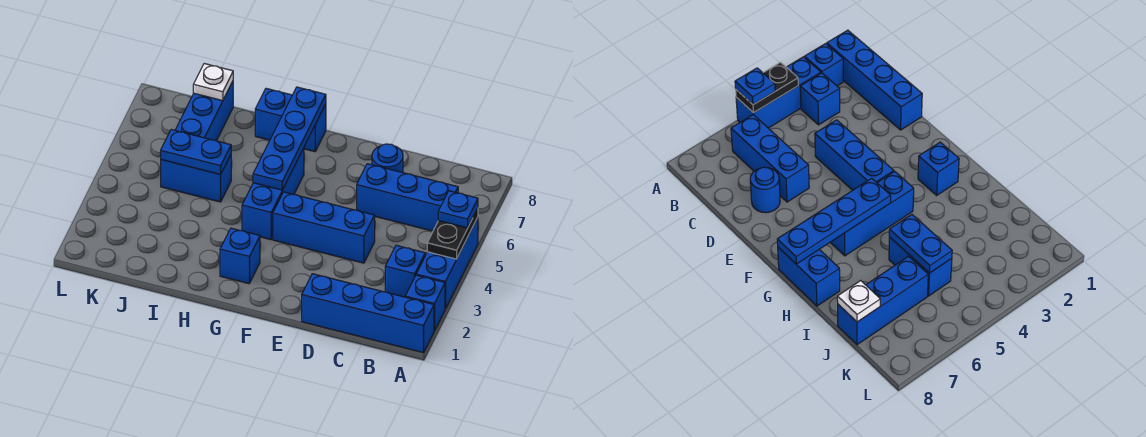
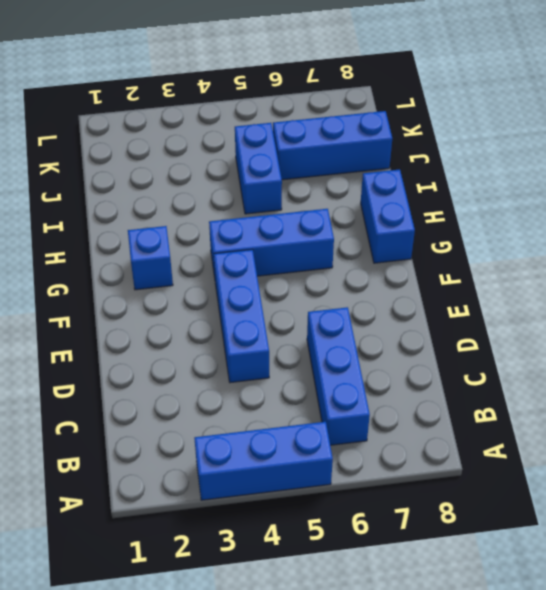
none -> blue 1x4 brick [302,274,434,353]
none -> blue 1x1 brick [405,275,445,331]
none -> blue 1x1 brick [385,245,425,297]

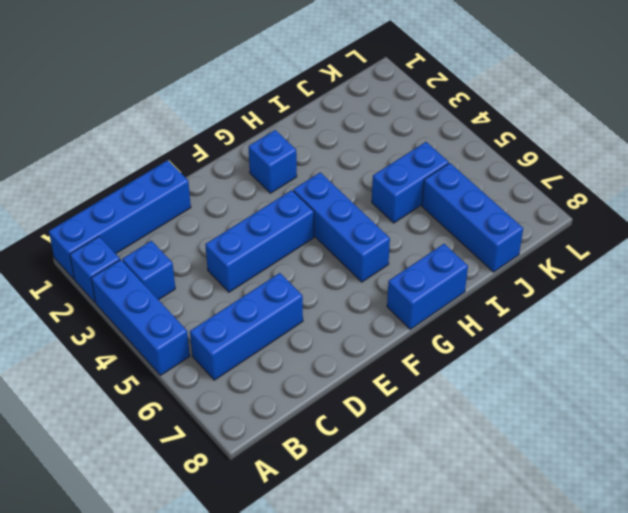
none -> blue 1x1 round brick [372,144,403,173]
none -> black 1x2 plate [427,208,478,259]
none -> blue 1x4 plate [253,87,326,190]

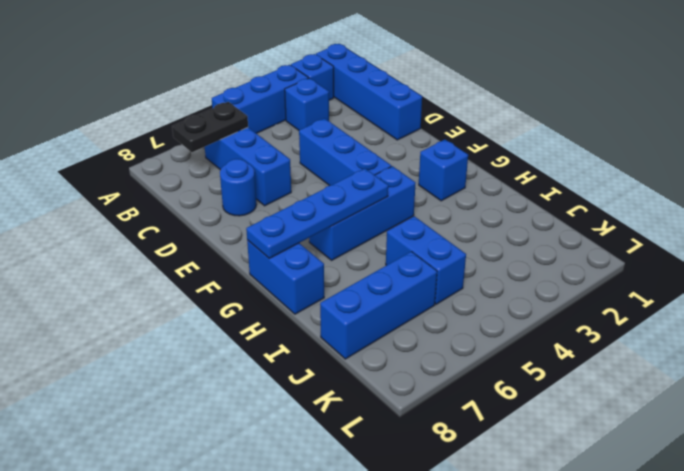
black 1x2 plate [172,102,248,152] -> black 1x2 plate moved to [427,208,478,259]
none -> blue 1x2 plate [161,130,231,174]
none -> white 1x1 plate [193,64,233,101]
none -> blue 1x1 plate [438,191,478,228]

